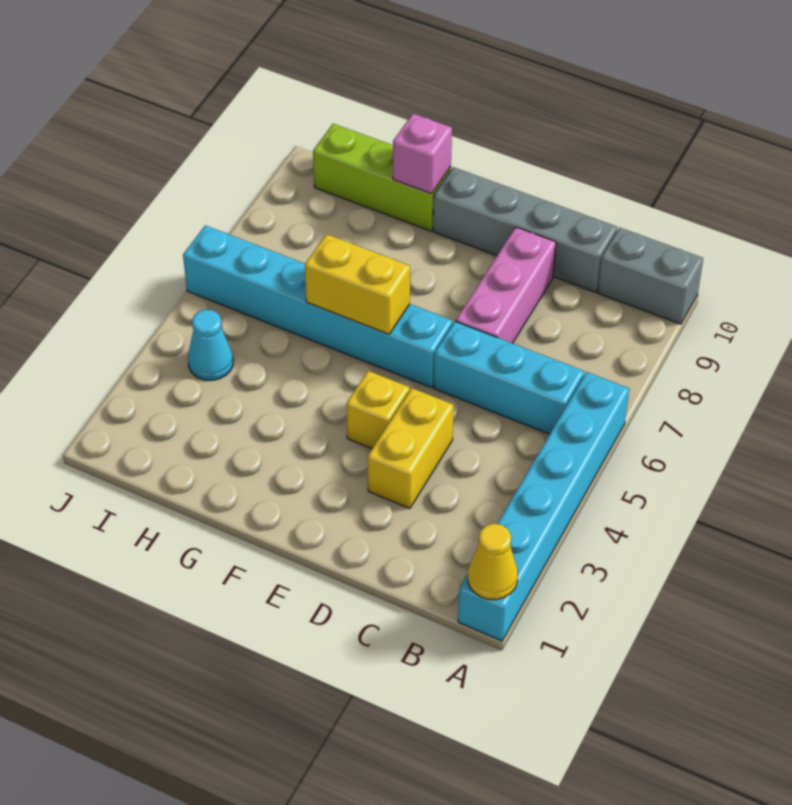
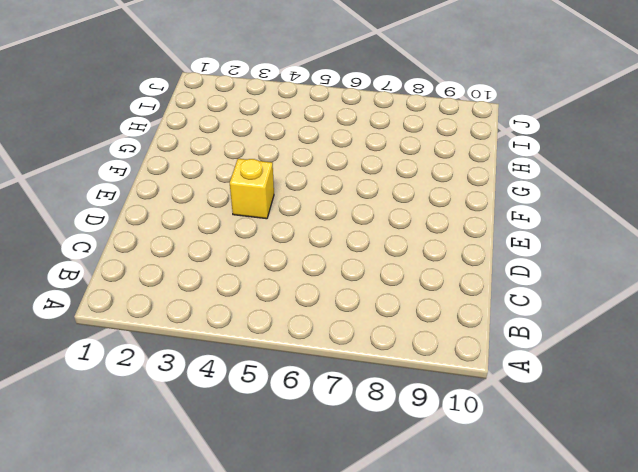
none -> cyan 1x6 brick [458,372,629,641]
none -> grey 1x2 brick [598,228,703,324]
none -> cyan 1x3 brick [434,321,584,434]

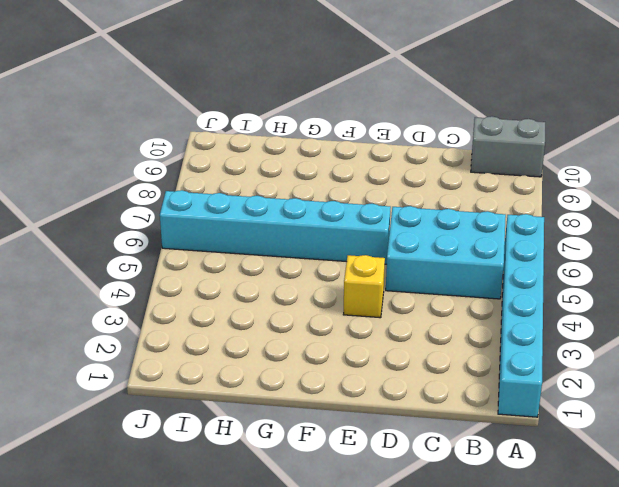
cyan 2x3 brick [386,206,506,299] -> cyan 1x3 brick [434,321,584,434]
none -> grey 1x4 brick [433,167,617,292]
none -> yellow 1x2 brick [368,388,454,509]
none -> pink 1x3 brick [456,227,556,343]

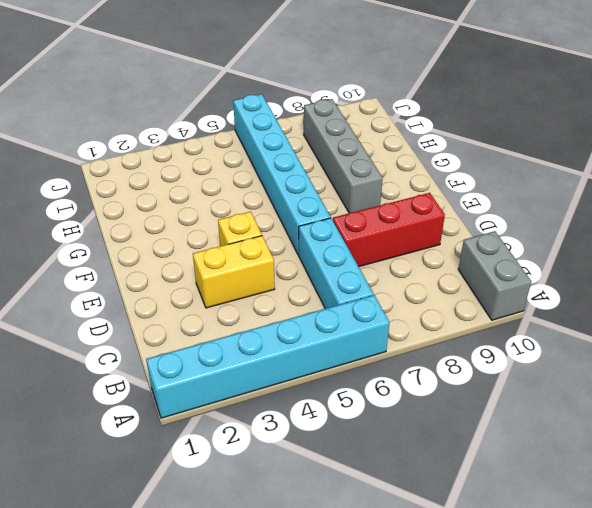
red 1x3 brick [333,193,445,267] -> pink 1x3 brick [456,227,556,343]
grey 1x4 brick [304,99,383,213] -> grey 1x4 brick moved to [433,167,617,292]
none -> lime 1x3 brick [313,124,451,231]
none -> cyan 1x1 cone [188,309,233,380]
none -> yellow 1x1 cone [468,524,518,599]

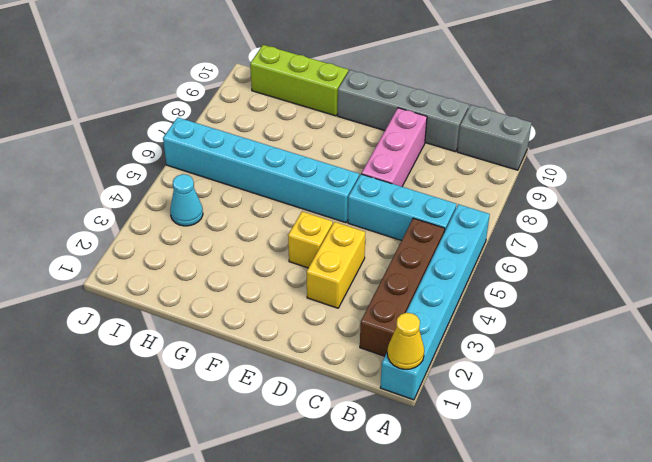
brown 1x4 brick [360,218,445,356] -> none
none -> yellow 1x2 brick [305,234,410,334]
none -> pink 1x1 brick [393,114,452,194]

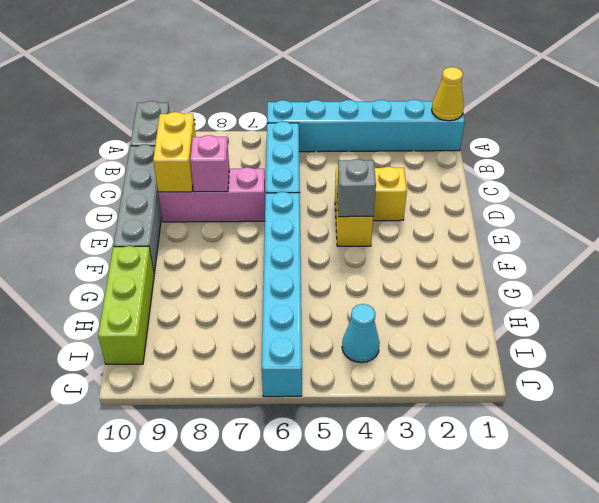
yellow 1x2 brick [153,112,196,192] -> yellow 1x2 brick moved to [305,234,410,334]
pink 1x1 brick [190,135,229,192] -> pink 1x1 brick moved to [393,114,452,194]
grey 1x1 brick [337,159,376,217] -> none

